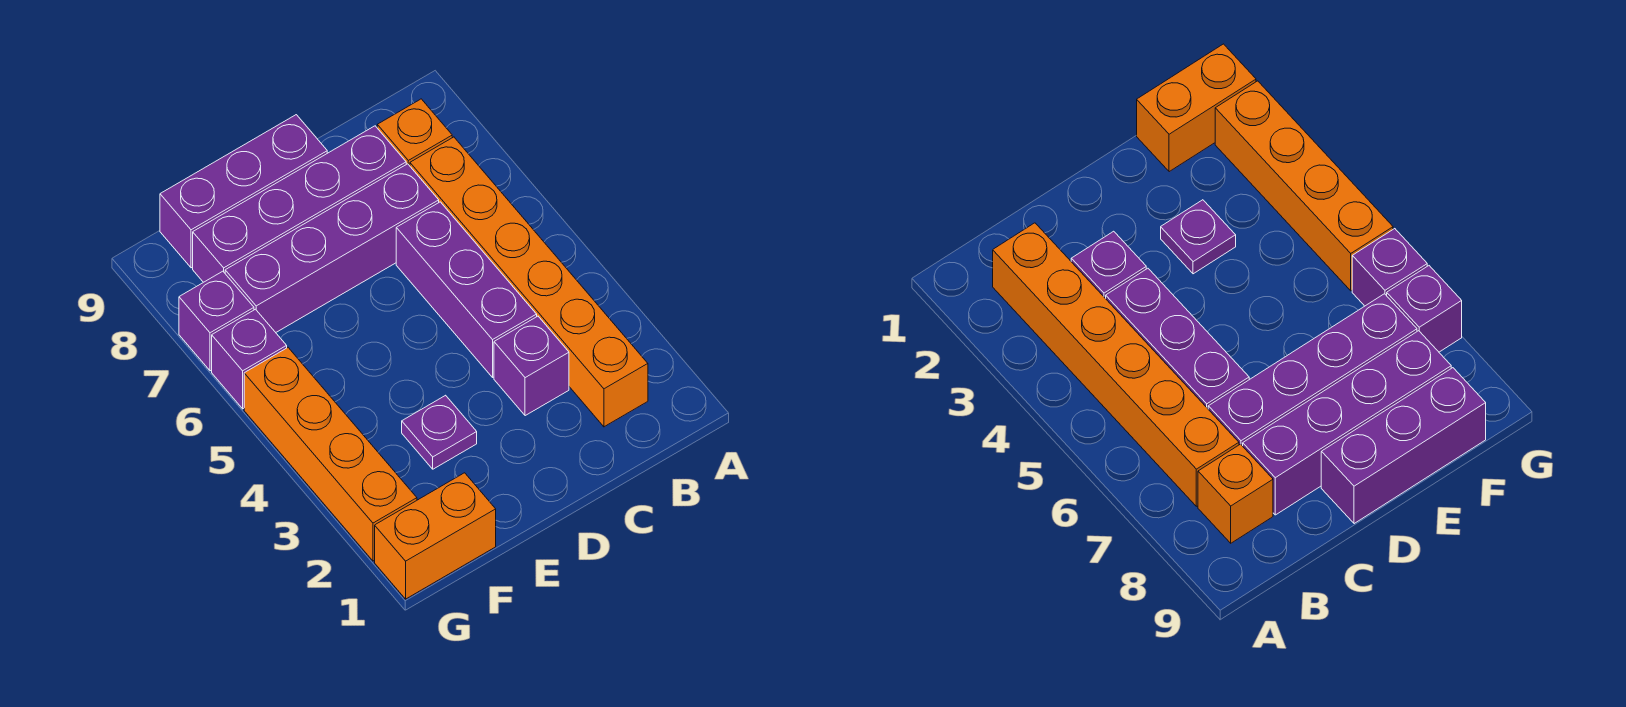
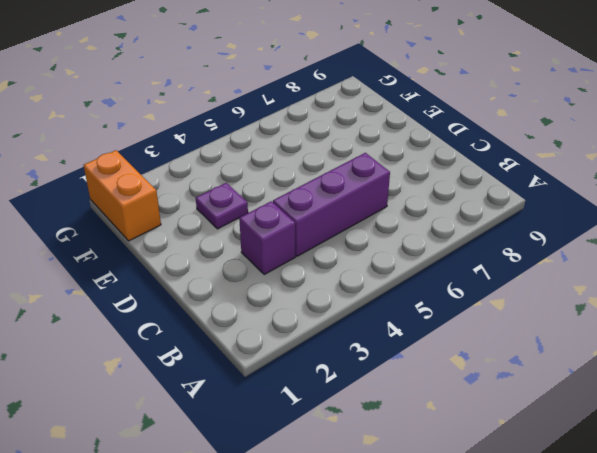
none -> orange 1x6 brick [410,137,648,427]
none -> orange 1x1 brick [377,99,452,166]
none -> purple 1x4 brick [225,164,439,332]

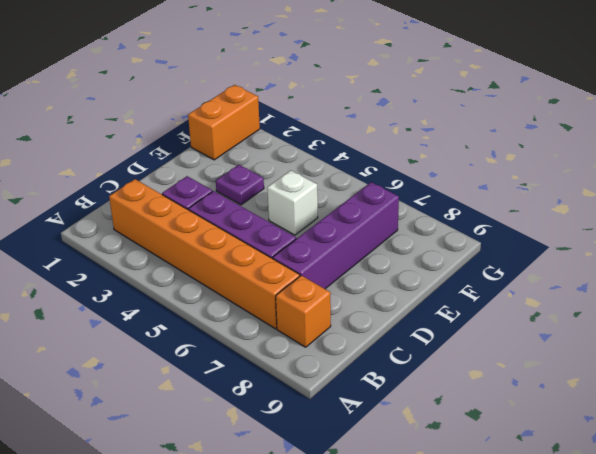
white 1x1 brick [267,170,318,235] -> none
none -> purple 1x4 brick [193,126,406,282]
none -> purple 1x3 brick [160,115,327,268]
none -> orange 1x4 brick [244,348,417,561]

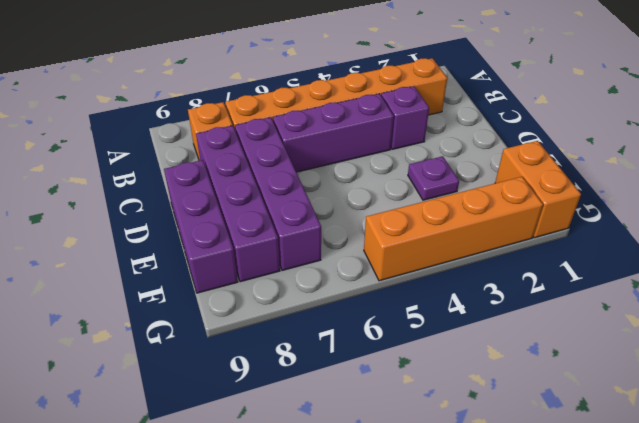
none -> purple 1x1 brick [212,309,287,409]
none -> purple 1x1 brick [179,271,254,371]

